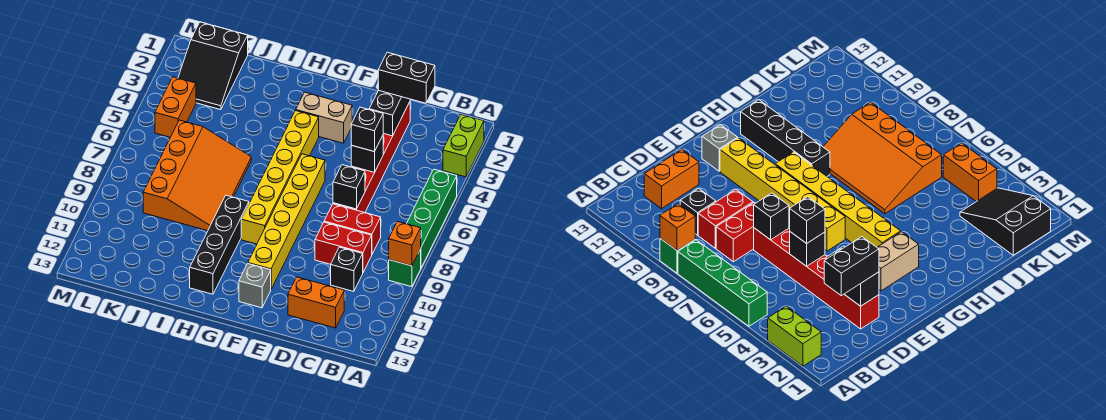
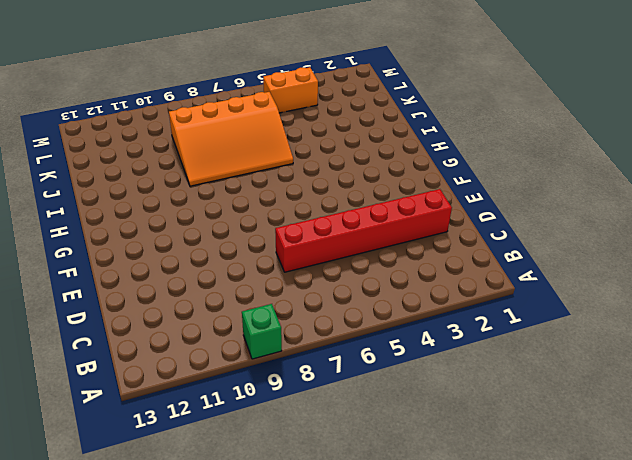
none -> lime 1x2 brick [443,115,484,177]
none -> green 1x4 brick [407,169,457,268]
none -> red 1x2 brick [324,204,381,254]

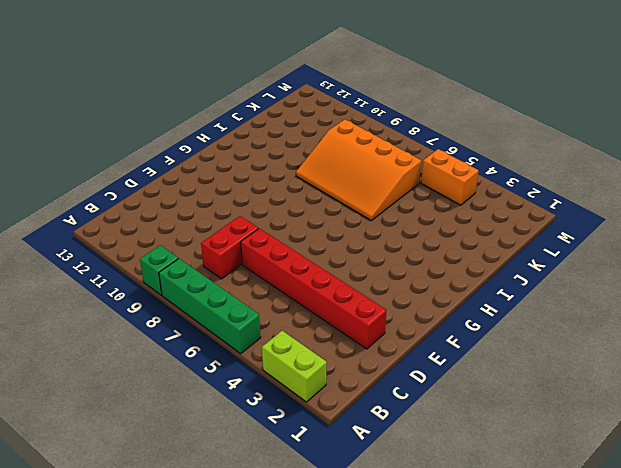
none -> red 1x2 brick [315,222,372,272]
none -> black 1x1 brick [331,247,363,292]
none -> orange 1x2 brick [288,277,344,328]

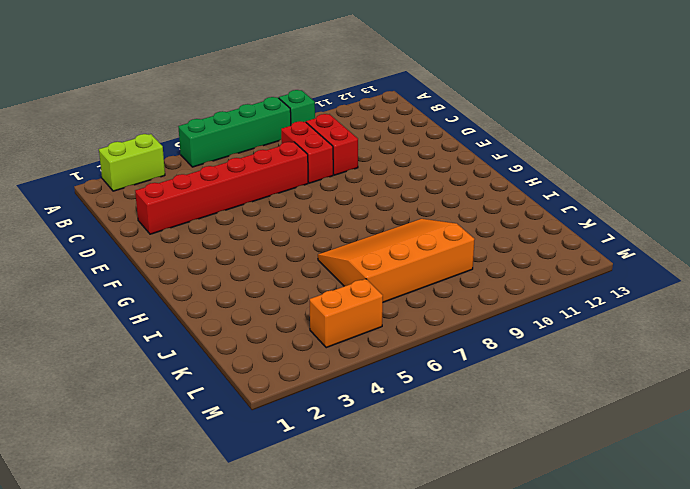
none -> black 1x1 brick [331,247,363,292]
none -> orange 1x2 brick [288,277,344,328]
none -> tan 1x2 brick [296,92,352,143]

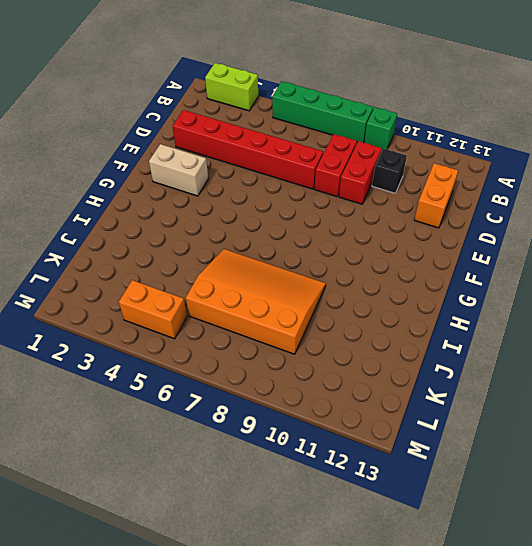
tan 1x2 brick [149,144,208,196] -> tan 1x2 brick turned to [296,92,352,143]
none -> yellow 1x6 brick [248,154,325,289]
none -> grey 1x1 brick [239,264,271,308]
none -> yellow 1x6 brick [241,111,319,244]

